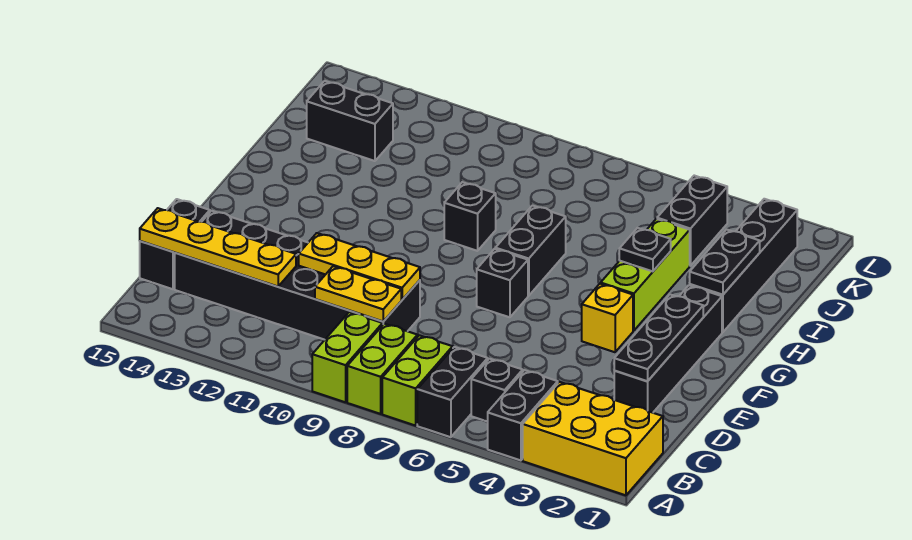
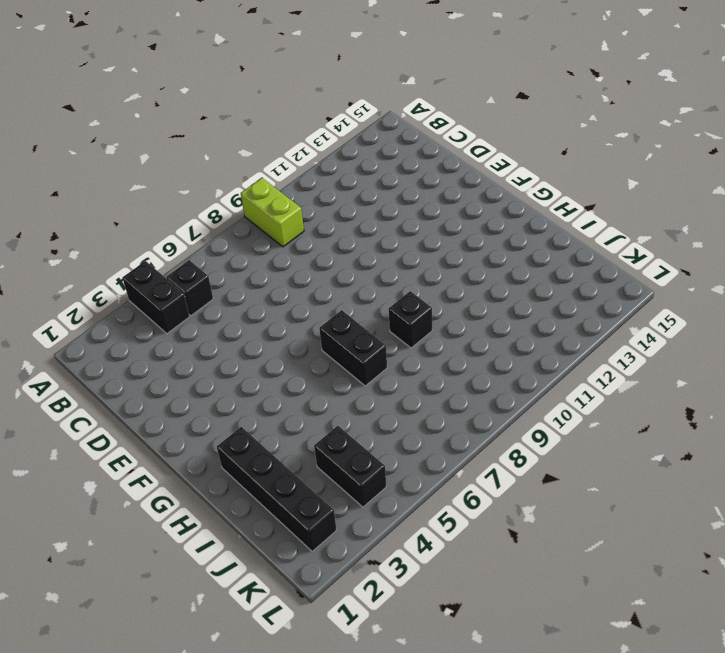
none -> yellow 2x3 brick [523,382,663,495]
none -> black 1x2 brick [417,347,488,437]
none -> lime 1x2 brick [382,335,453,426]

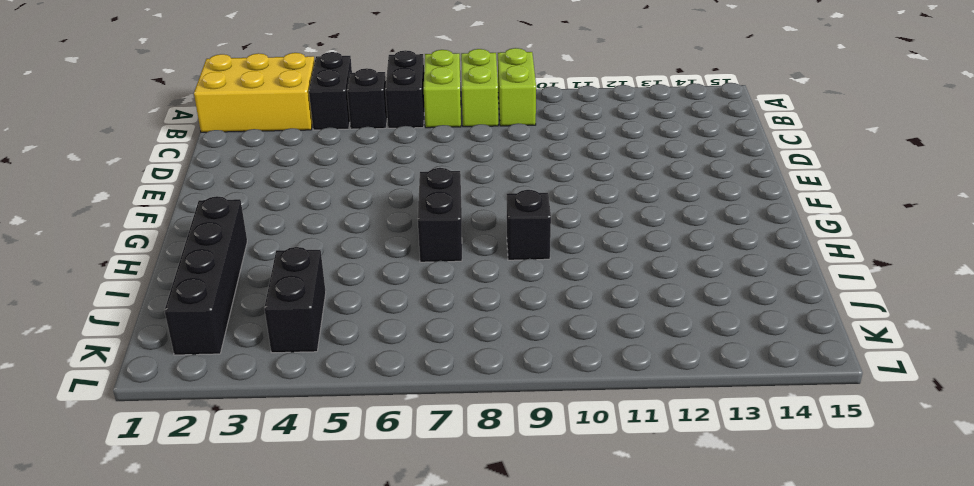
none -> black 2x6 brick [175,211,420,340]
none -> black 1x2 brick [140,199,210,289]
none -> black 1x4 brick [614,285,722,413]

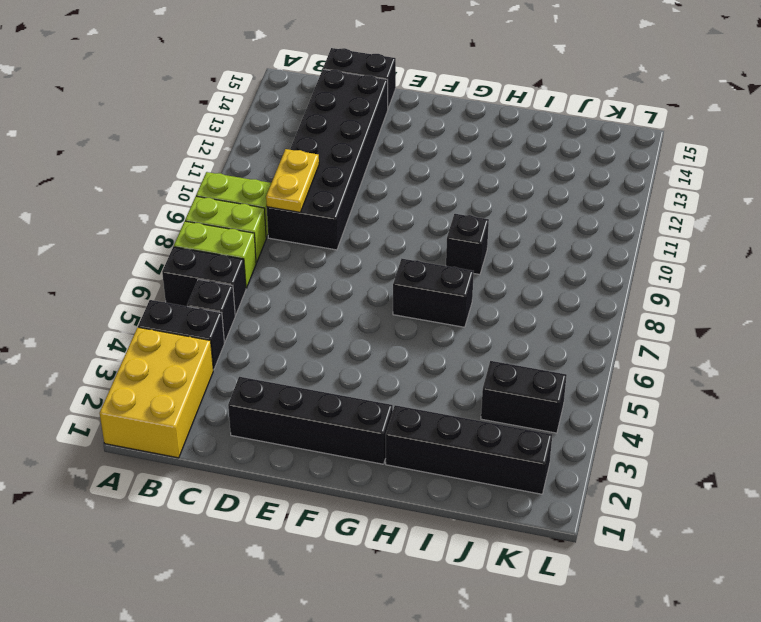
none -> yellow 1x1 brick [582,284,633,352]
none -> black 1x1 brick [477,249,528,317]
none -> lime 1x3 brick [601,219,690,331]

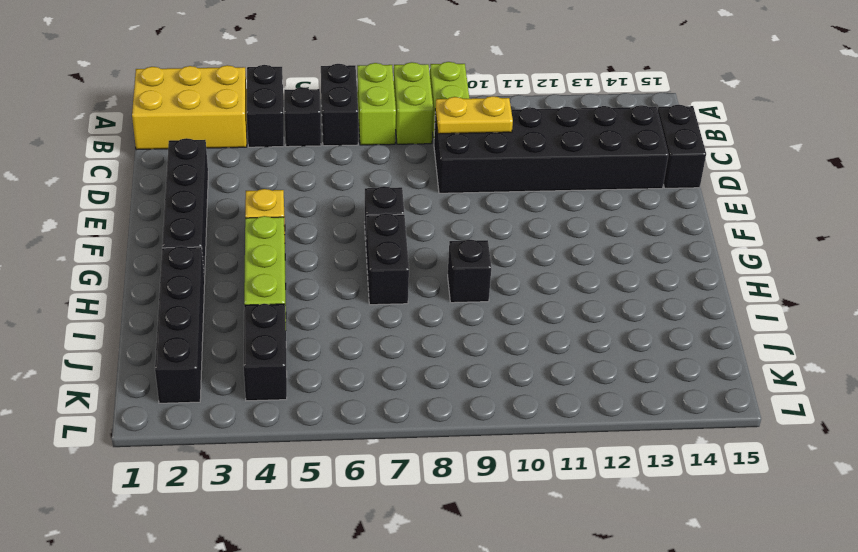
none -> black 1x2 brick [307,81,393,161]
none -> yellow 1x4 plate [140,208,296,286]
none -> black 1x3 plate [614,295,703,381]

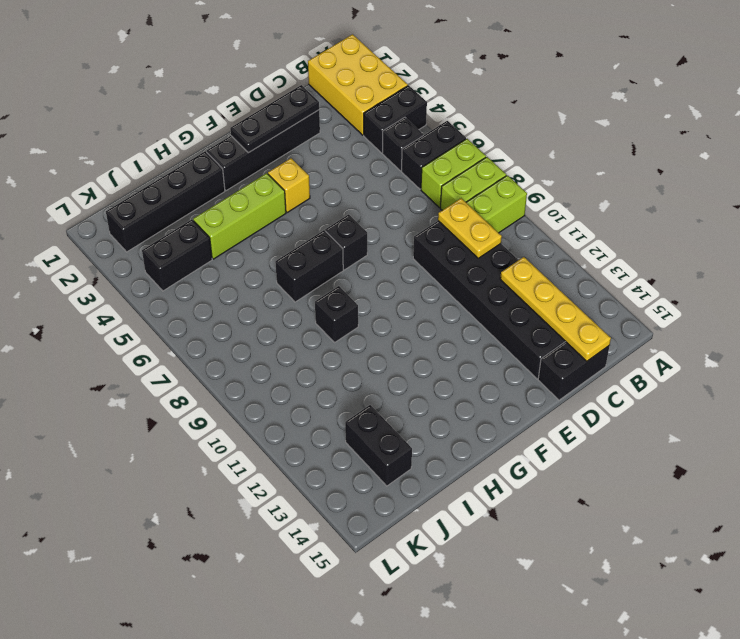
none -> yellow 1x3 plate [299,233,420,300]
none -> black 1x2 plate [690,230,760,295]
none -> black 1x1 plate [619,228,671,271]

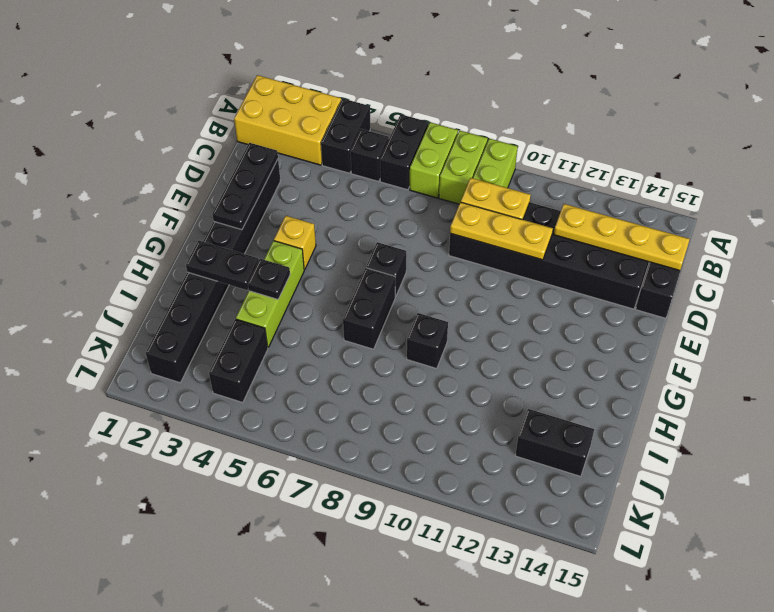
black 1x2 plate [186,241,259,290] -> black 1x2 plate turned to [690,230,760,295]

